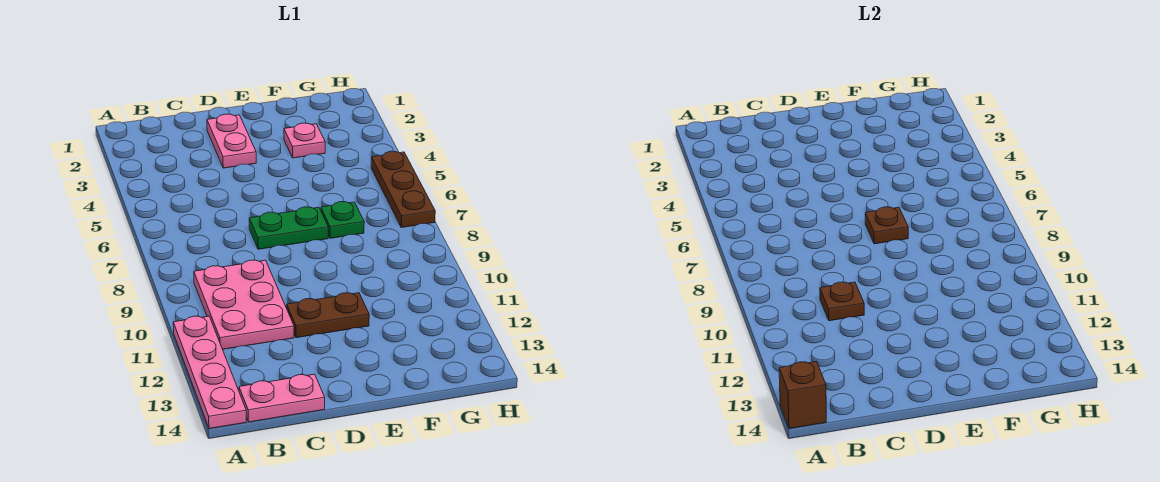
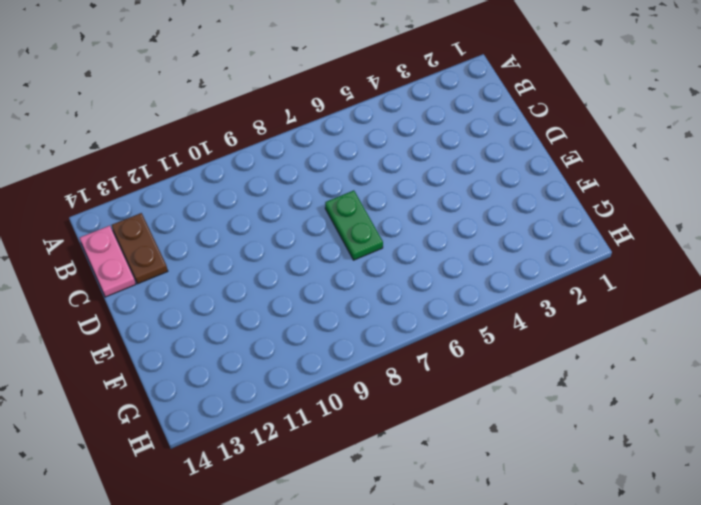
brown 1x2 plate [112,213,168,284] -> brown 1x2 plate moved to [287,293,369,338]
none -> pink 1x4 plate [173,316,246,429]
none -> pink 2x3 plate [194,260,294,349]
none -> pink 1x2 plate [207,114,256,168]

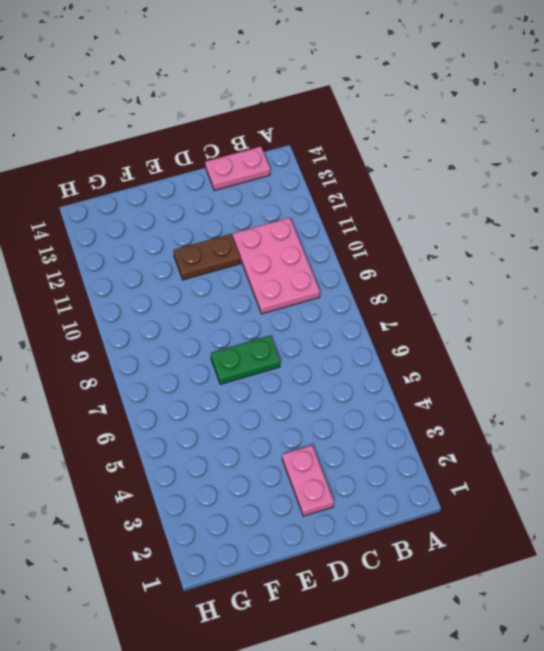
none -> pink 1x4 plate [173,316,246,429]
none -> pink 1x1 plate [284,123,325,158]
none -> green 1x1 plate [321,202,364,238]

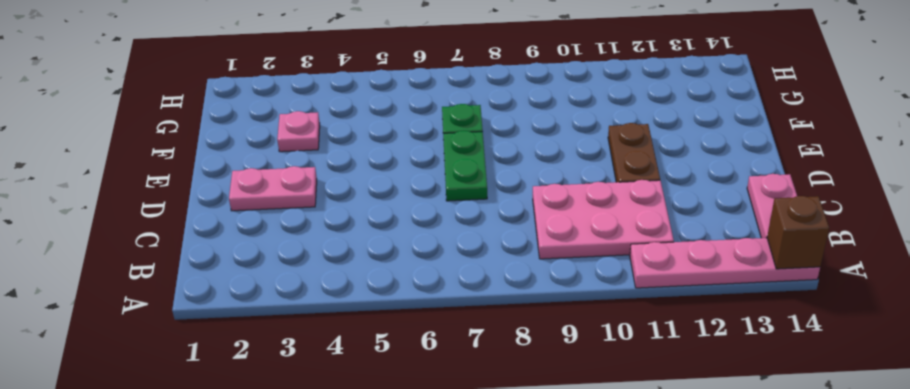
none -> brown 1x3 plate [371,151,435,228]
none -> brown 1x1 plate [820,282,864,321]
none -> brown 1x1 plate [865,207,908,244]

